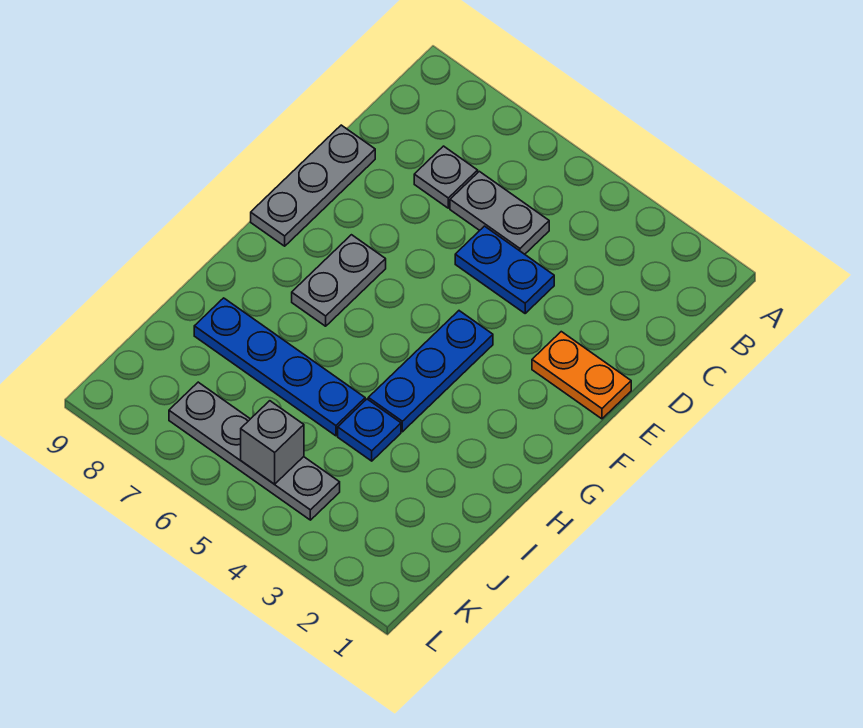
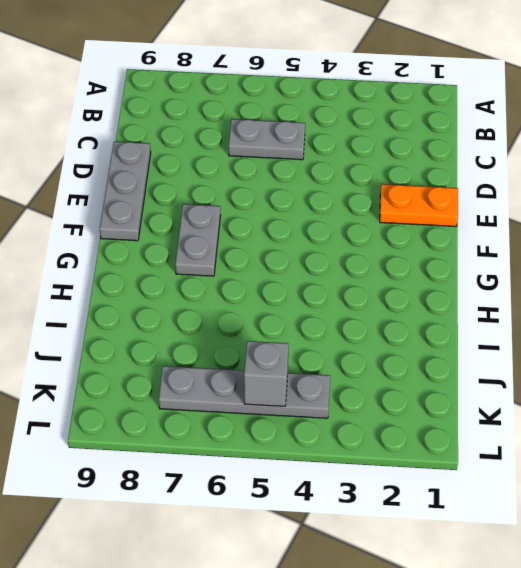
none -> grey 1x1 plate [414,146,478,208]
none -> blue 1x2 plate [455,226,554,313]

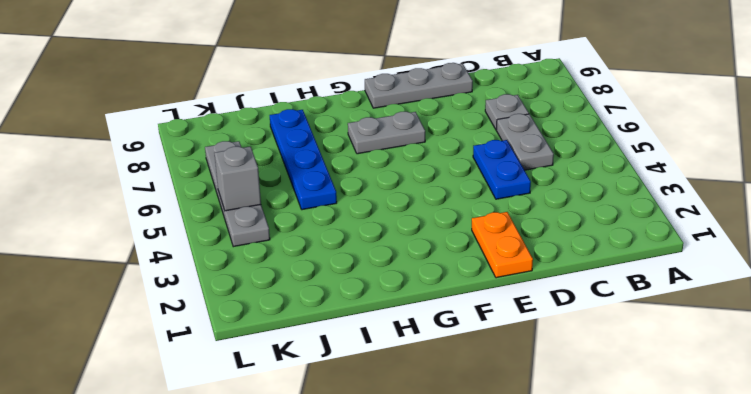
none -> blue 1x3 plate [368,311,493,432]
none -> blue 1x1 plate [338,399,401,461]

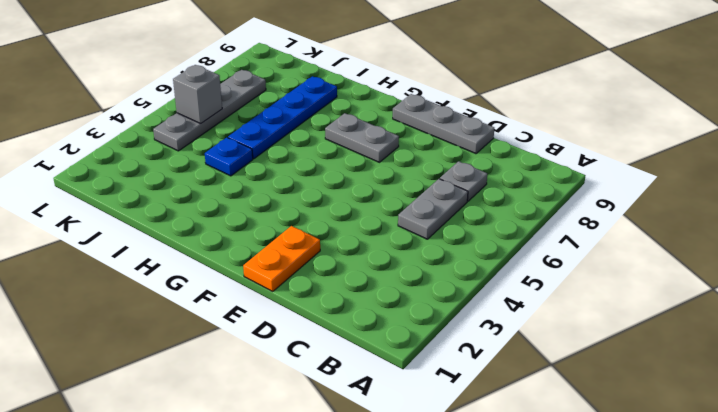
none -> blue 1x2 plate [455,226,554,313]
none -> blue 1x3 plate [368,311,493,432]

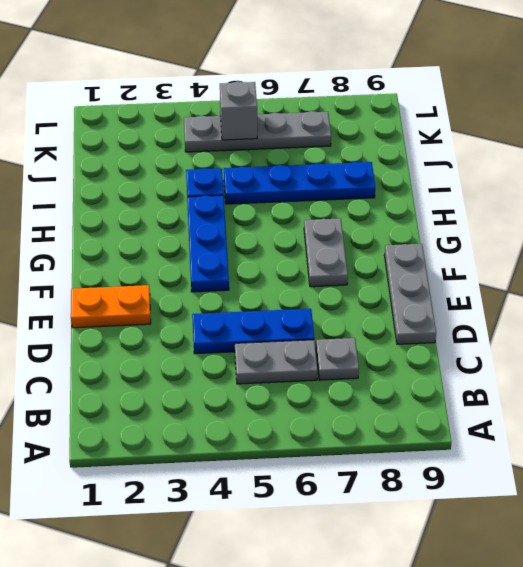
blue 1x3 plate [192,309,314,354] -> blue 1x2 plate [455,226,554,313]

